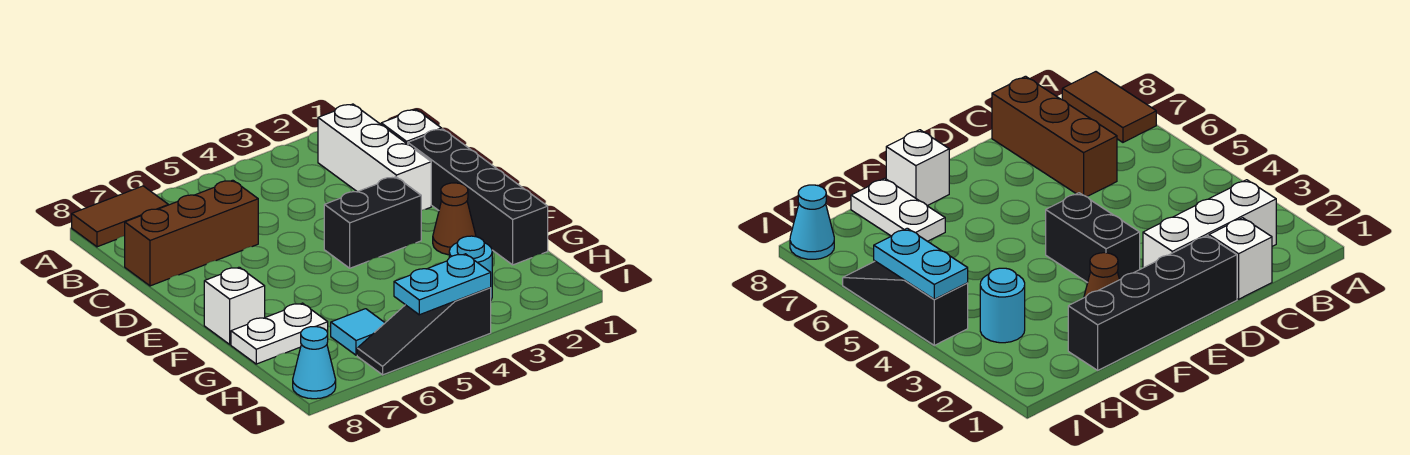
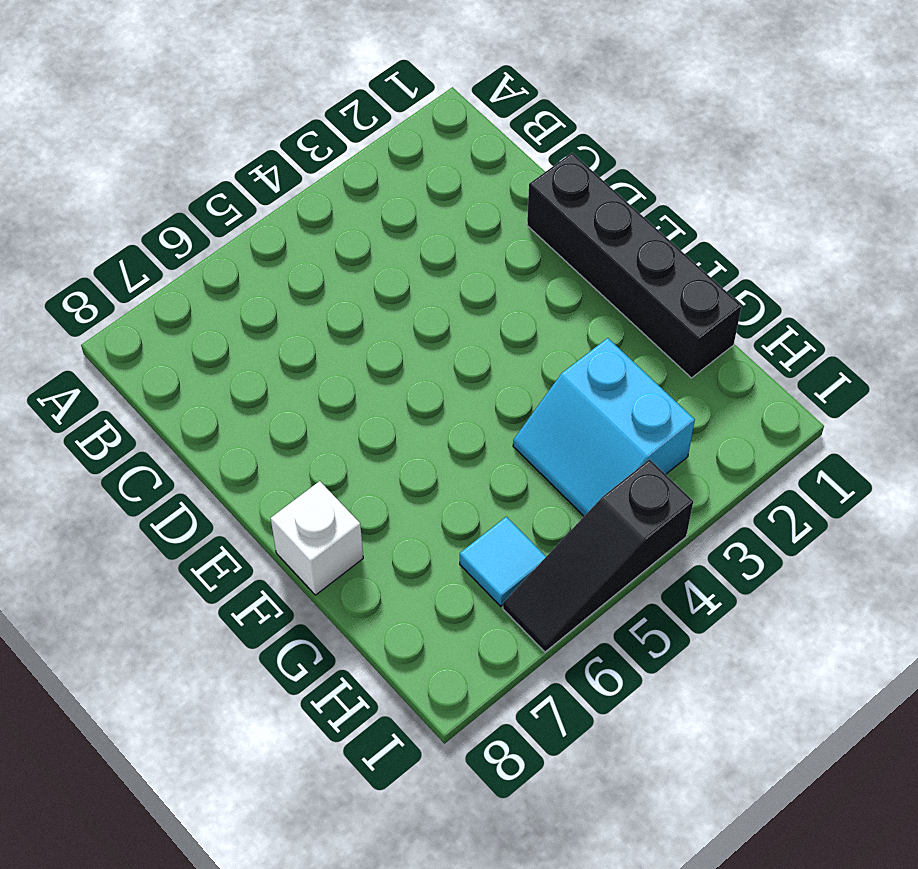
cyan 2x2 slope [513,338,695,516] -> cyan 1x1 round brick [449,236,492,300]
none -> brown 1x2 tile [72,186,168,247]
none -> white 1x3 brick [318,104,431,210]
none -> white 1x1 brick [381,110,441,144]

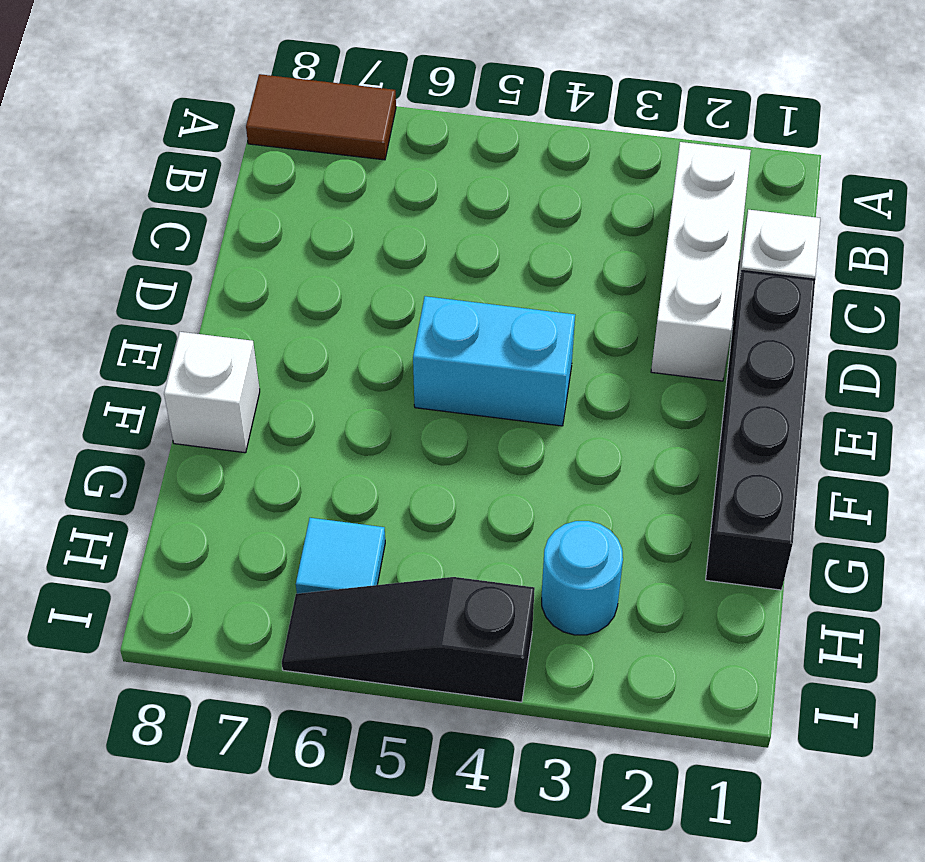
cyan 1x2 brick [413,296,575,426] -> black 1x2 brick [324,177,421,268]
none -> brown 1x3 brick [125,180,258,286]
none -> brown 1x1 cone [433,183,476,255]
none -> white 1x2 plate [231,303,328,364]

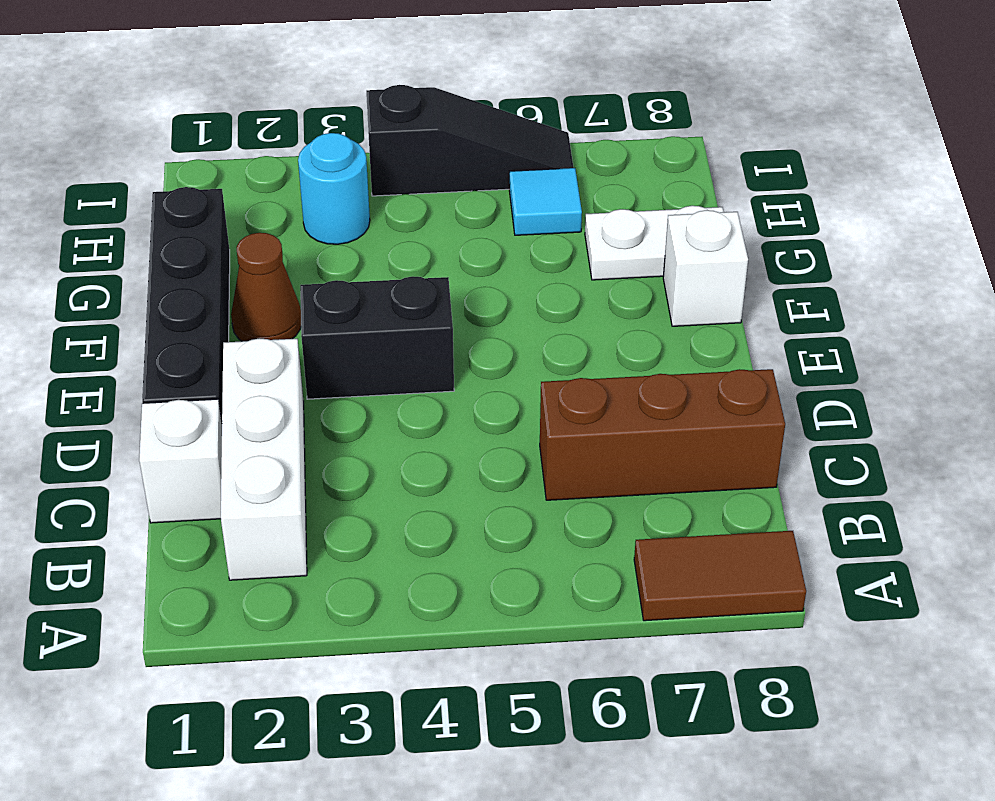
none -> cyan 1x1 cone [293,326,336,399]
none -> cyan 1x2 plate [394,254,491,315]

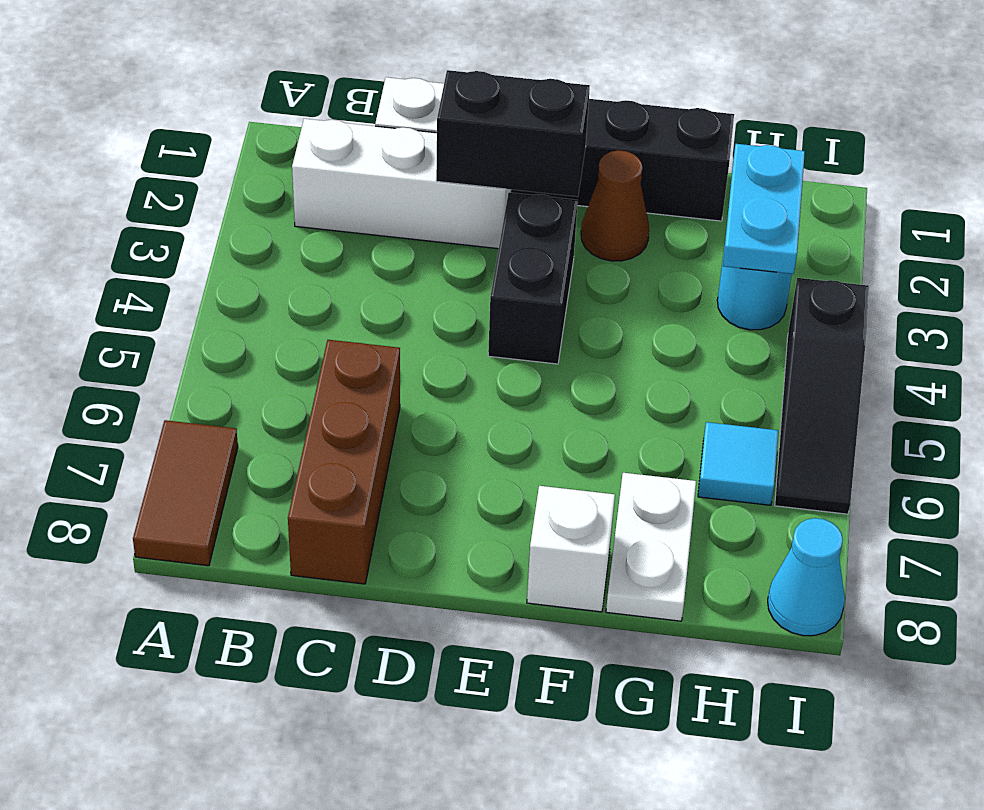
black 1x2 brick [436,70,590,197] -> none
cyan 1x2 plate [723,144,805,274] -> cyan 1x2 plate moved to [394,254,491,315]

